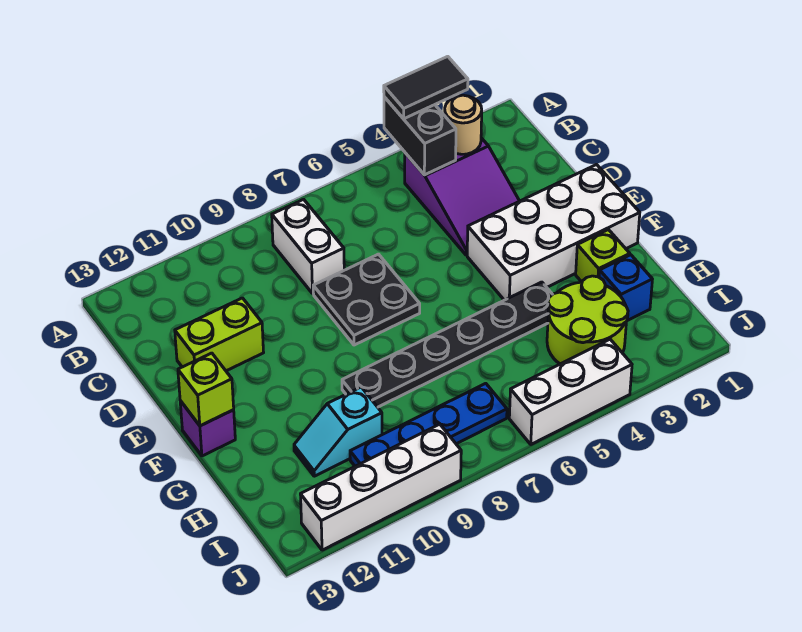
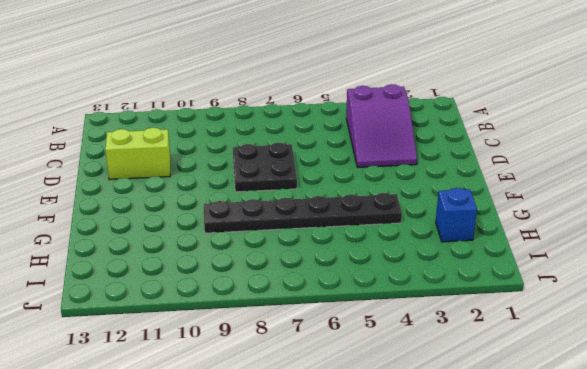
none -> white 1x2 brick [272,199,344,293]
none -> white 2x4 brick [467,165,640,300]
none -> purple 1x1 brick [180,401,235,456]

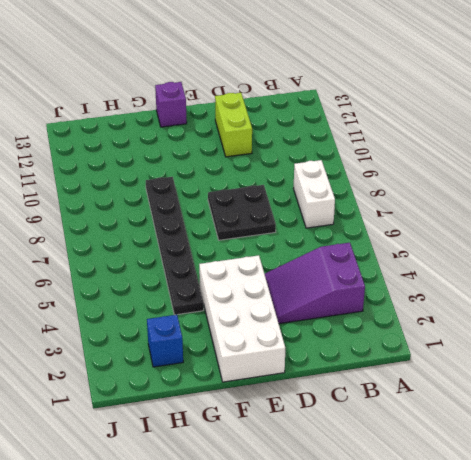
white 1x2 brick [293,160,335,228] -> white 1x2 brick turned to [272,199,344,293]
none -> lime 1x1 brick [576,230,630,282]
none -> lime 2x2 round brick [547,276,628,364]
none -> cyan 1x2 slope [294,387,382,476]

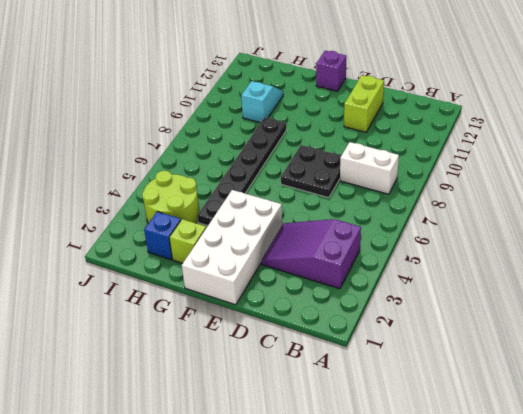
none -> blue 1x4 plate [350,383,507,466]
none -> white 1x3 brick [509,339,632,444]
none -> white 1x4 brick [300,424,461,550]

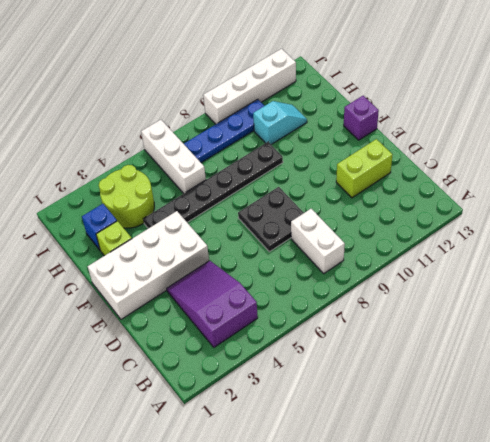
white 1x3 brick [141,120,206,194] -> white 1x3 brick turned to [509,339,632,444]
none -> black 1x2 brick [384,97,456,175]
none -> tan 1x1 round brick [445,95,482,154]
none -> lime 1x1 brick [178,353,234,426]

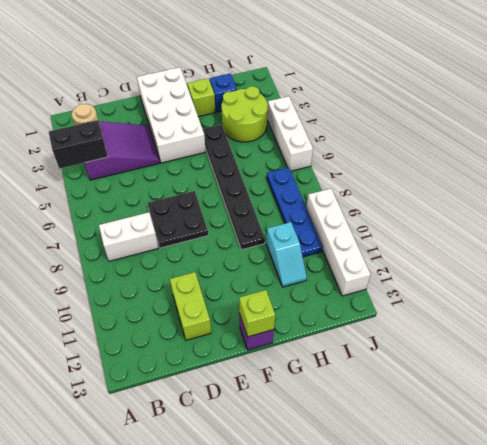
none -> black 1x2 tile [384,56,468,119]

